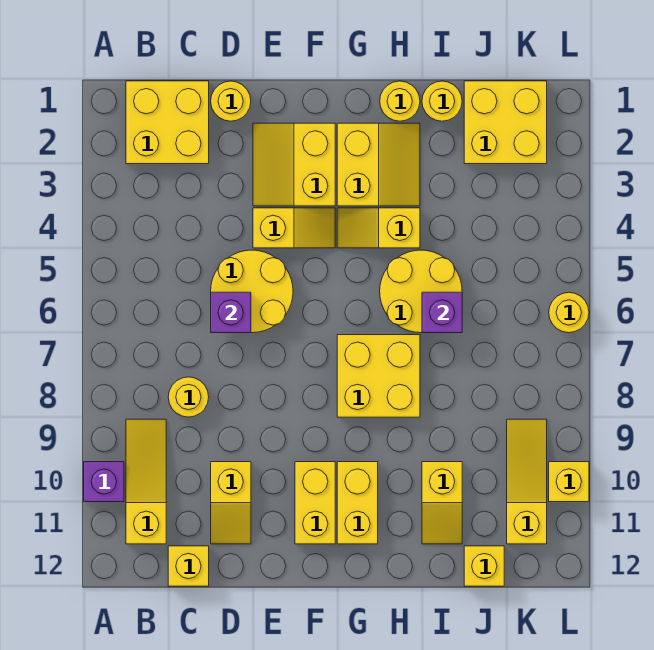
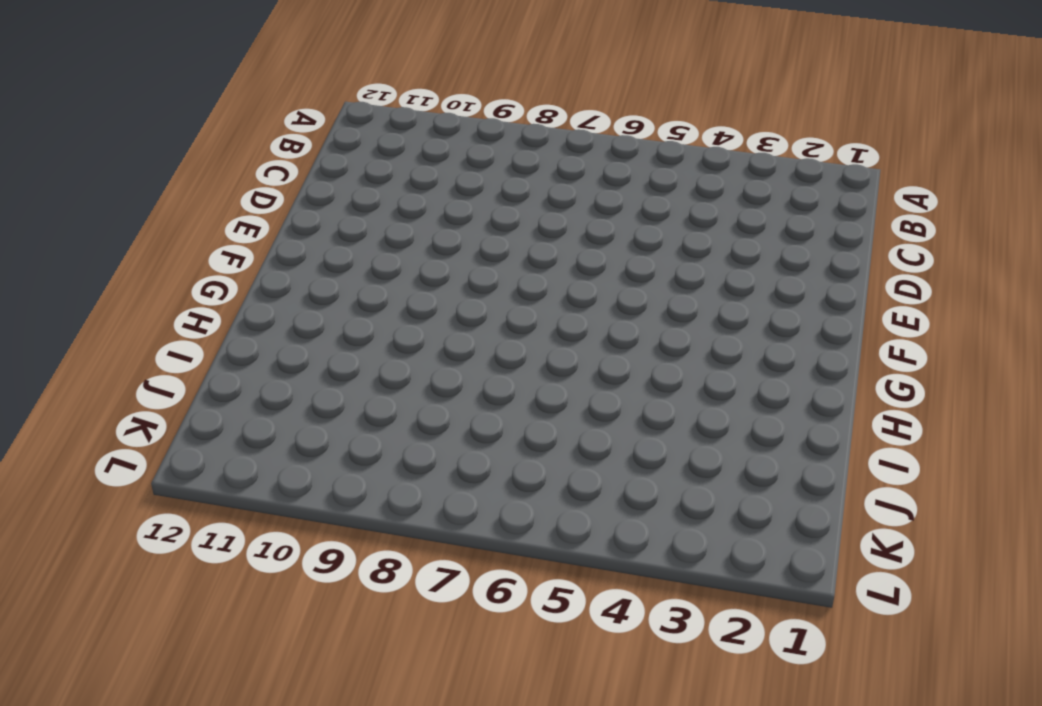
none -> purple 1x1 brick [84,462,124,502]
none -> yellow 2x2 brick [126,81,209,164]
none -> yellow 1x3 slope [126,419,166,544]

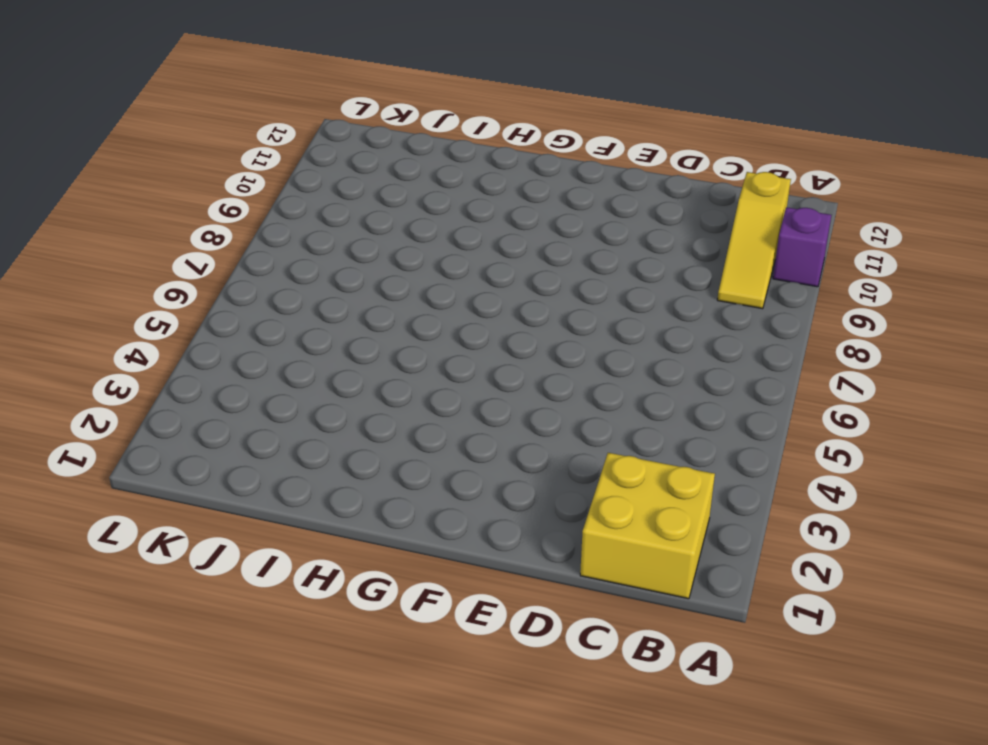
none -> yellow 1x1 round brick [168,377,209,417]
none -> yellow 1x1 brick [168,546,209,586]
none -> yellow 1x1 round brick [211,81,251,121]

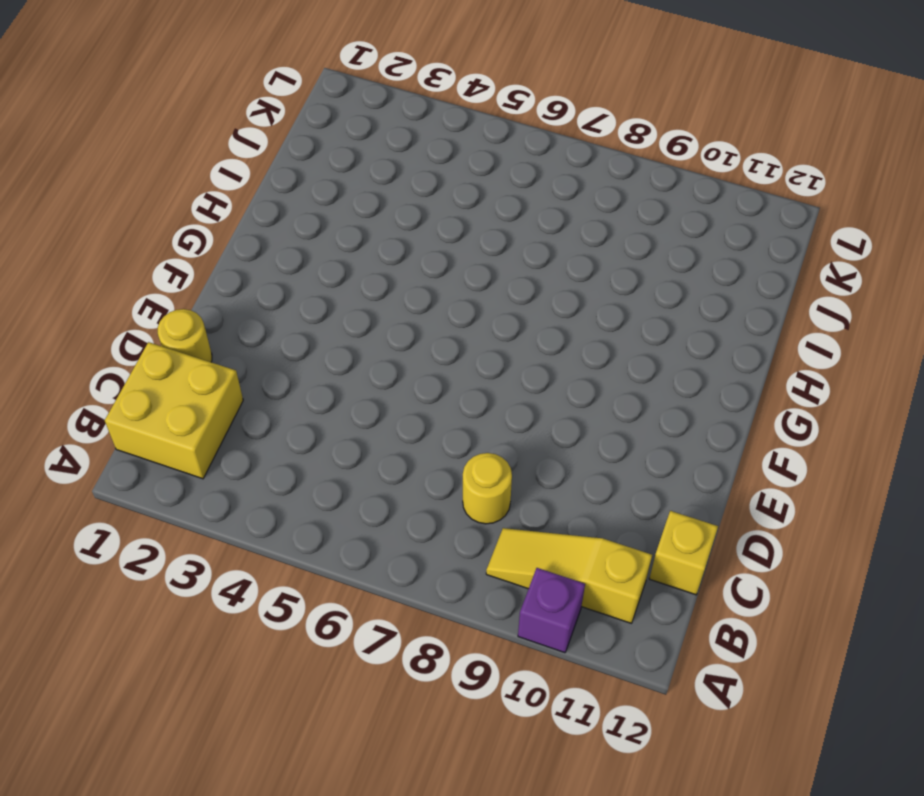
none -> yellow 2x2 round brick [211,250,293,333]
none -> yellow 1x2 slope [211,462,251,544]
none -> yellow 2x2 slope [253,123,335,206]

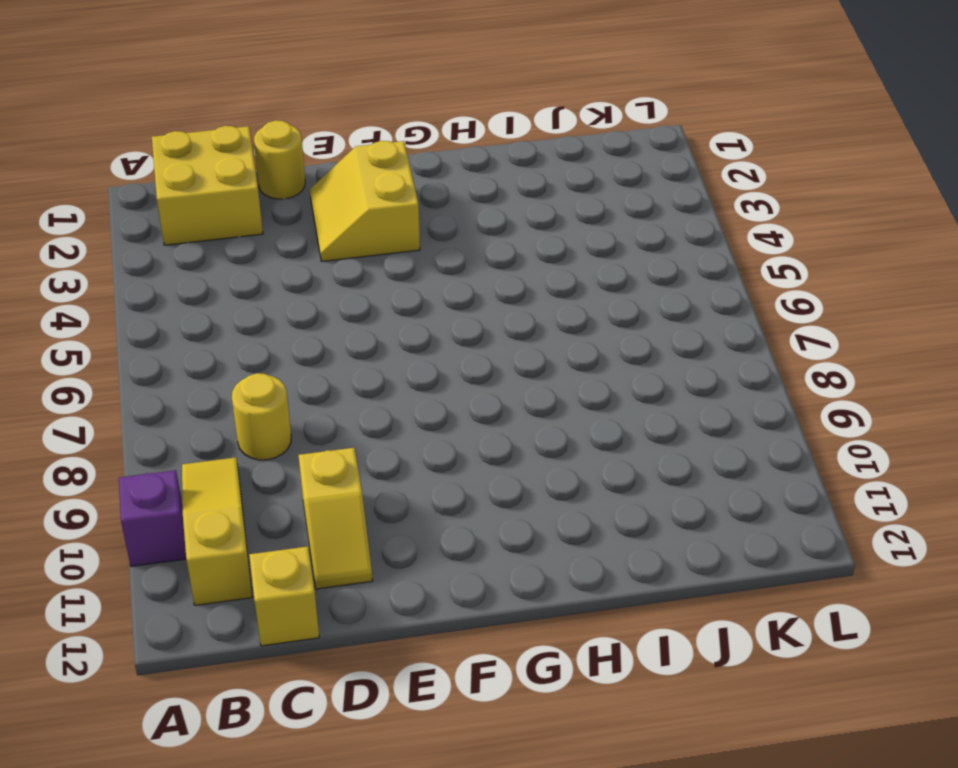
none -> yellow 2x2 round brick [211,250,293,333]
none -> yellow 1x2 slope [253,208,335,248]
none -> yellow 1x2 brick [295,462,335,544]

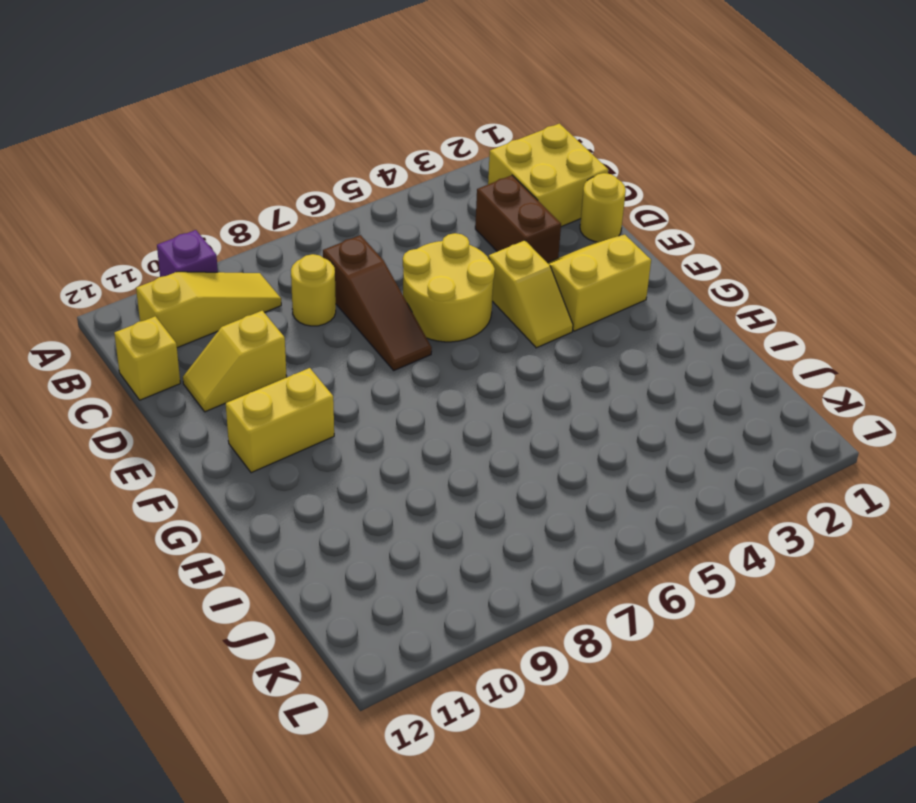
brown 1x2 brick [475,175,561,263] -> none
brown 1x3 slope [323,235,432,370] -> none
none -> yellow 2x2 slope [337,123,420,206]
none -> yellow 1x2 slope [337,208,420,248]
none -> yellow 2x2 brick [337,335,420,417]

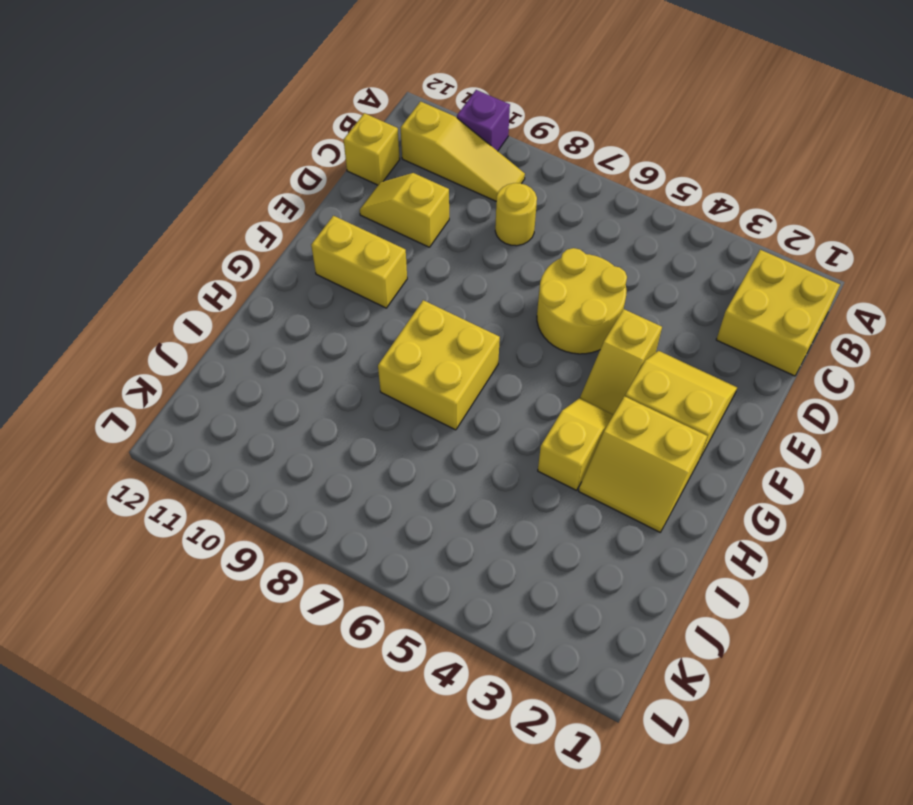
none -> yellow 1x1 round brick [211,81,251,121]
none -> yellow 1x2 brick [337,462,378,544]
none -> yellow 1x1 round brick [380,81,420,121]

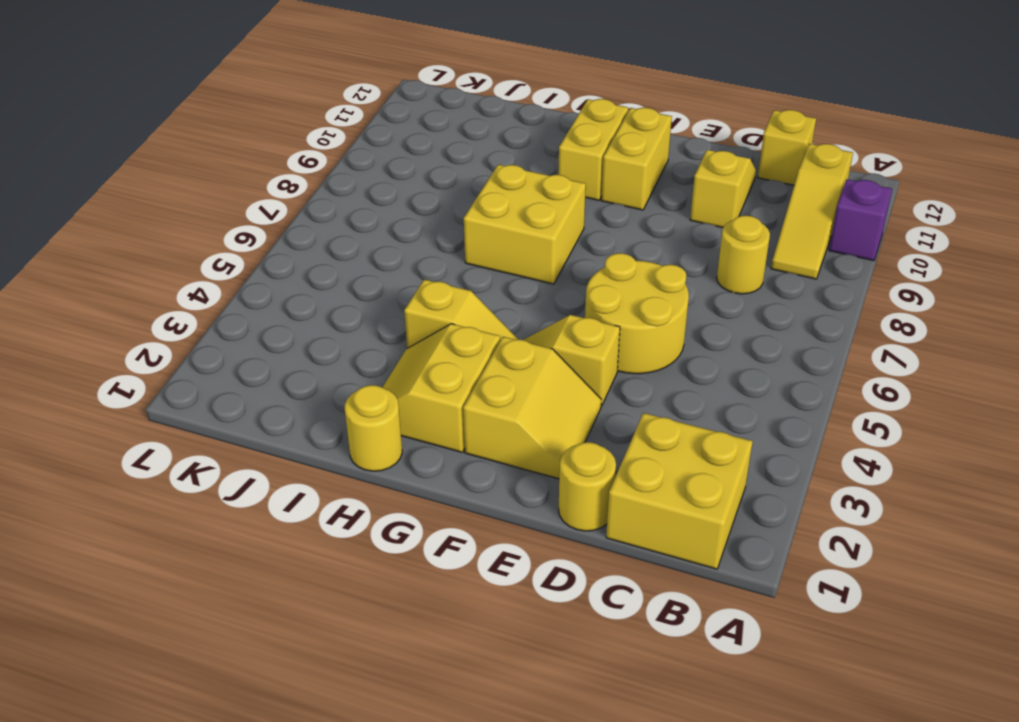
none -> yellow 2x2 round brick [380,250,462,333]
none -> yellow 1x1 round brick [422,81,462,121]
none -> yellow 1x2 slope [422,462,462,544]

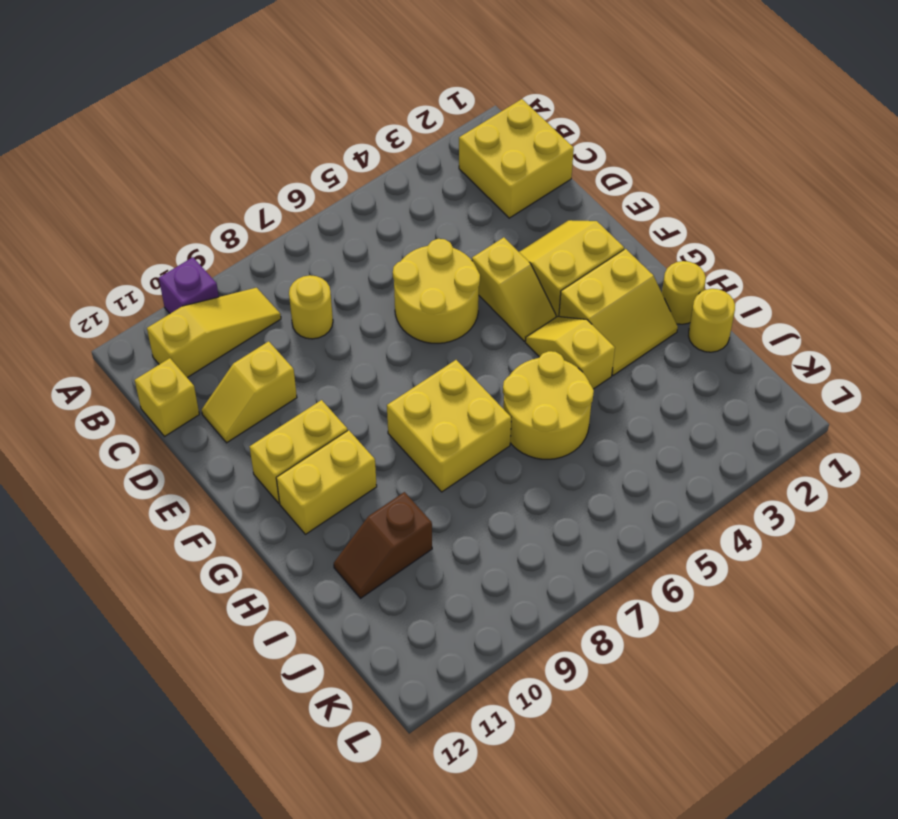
brown 1x2 slope [334,492,432,598] -> yellow 1x2 slope [422,462,462,544]
none -> yellow 1x1 round brick [211,81,251,121]
none -> yellow 2x2 brick [464,81,547,164]
none -> yellow 1x1 brick [464,546,504,586]

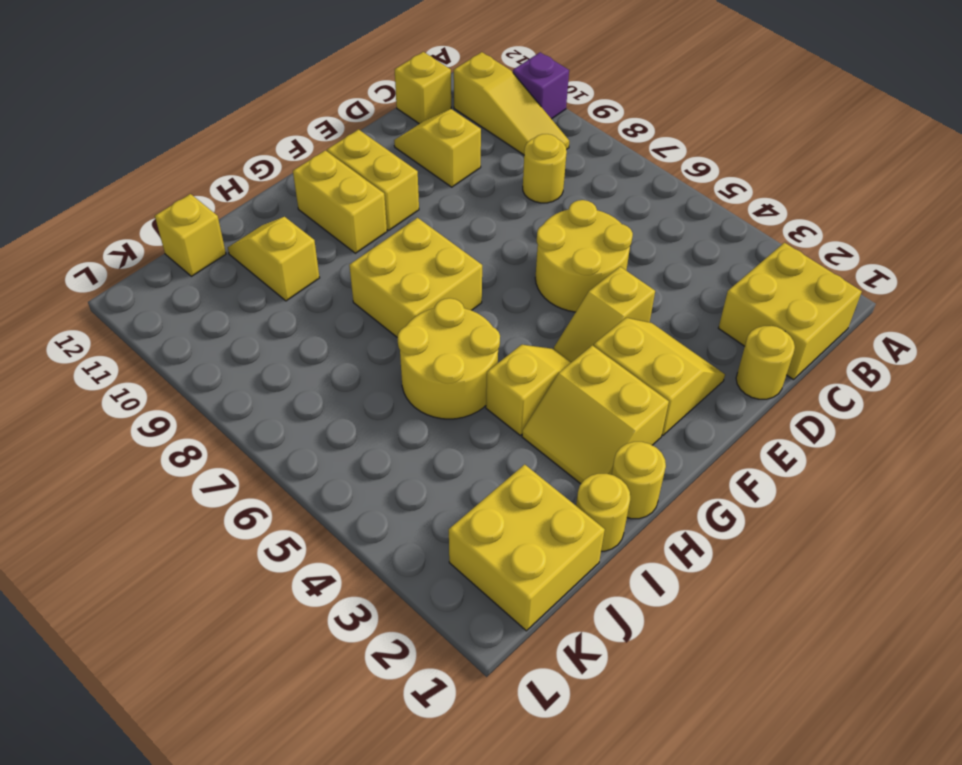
none -> yellow 1x3 slope [507,419,547,544]
none -> yellow 1x1 round brick [549,292,589,333]
none -> yellow 1x1 brick [549,462,589,502]

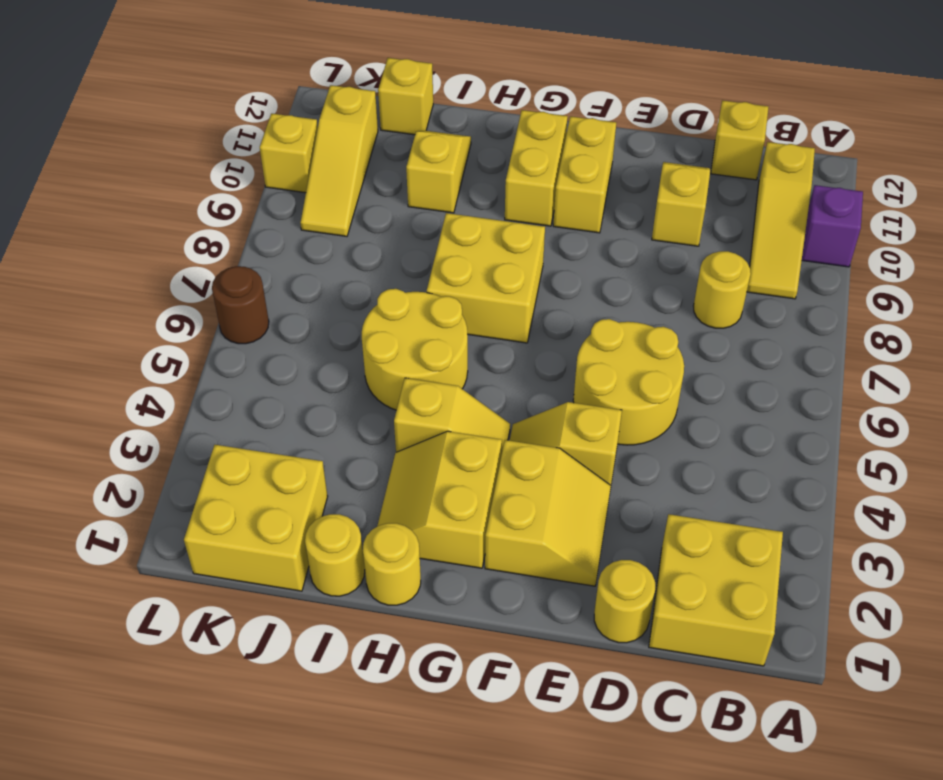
brown 1x1 round brick [212,266,269,344] -> yellow 1x1 round brick [549,292,589,333]
none -> purple 1x1 brick [211,292,251,333]
none -> purple 1x1 brick [422,292,462,333]

